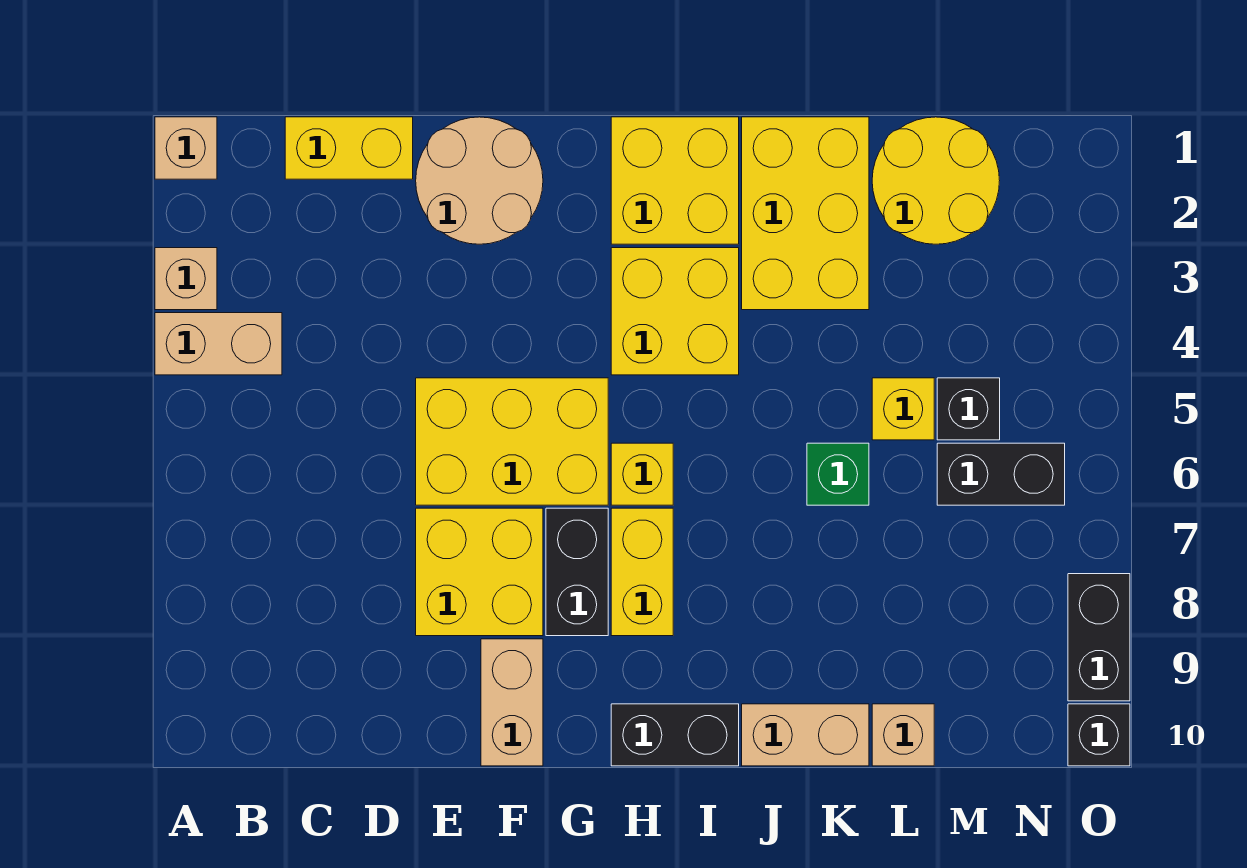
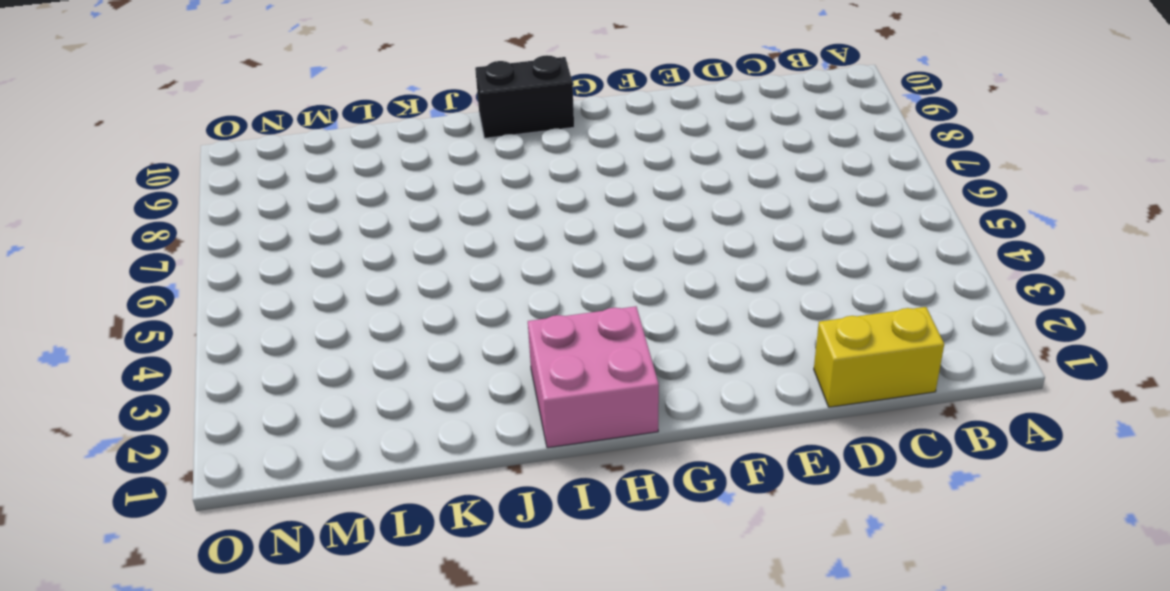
pink 2x2 brick [528,306,659,448] -> yellow 2x2 brick [611,117,739,244]
none -> tan 1x1 brick [155,117,217,179]
none -> tan 1x1 brick [155,248,217,310]
none -> tan 1x2 brick [155,313,282,375]

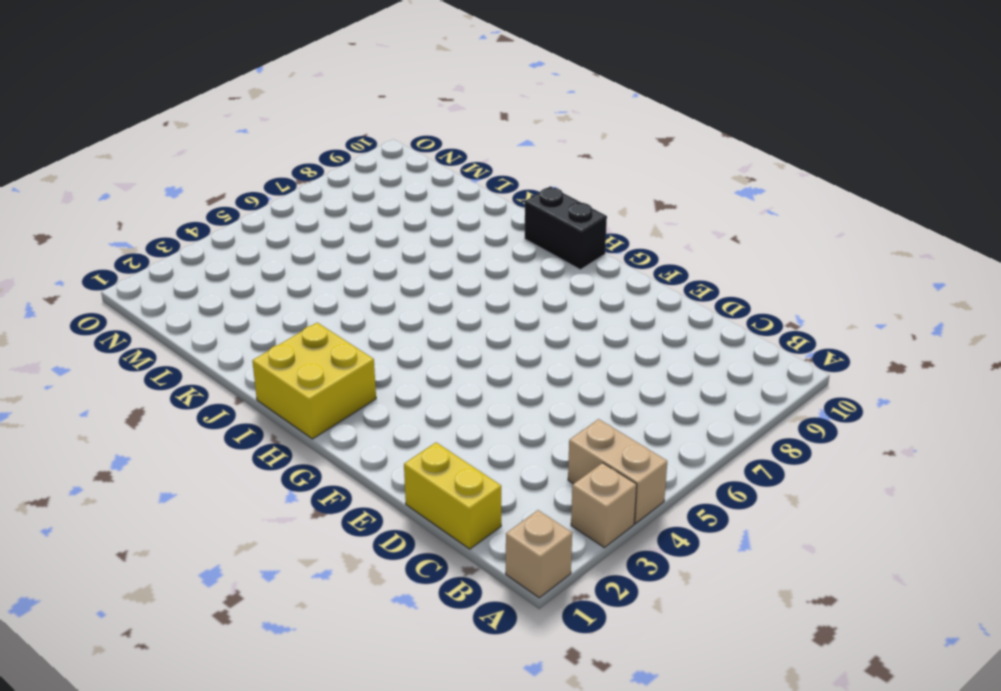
none -> tan 2x2 round brick [416,117,543,244]
none -> yellow 2x3 brick [416,378,608,505]
none -> yellow 2x2 brick [416,508,543,636]

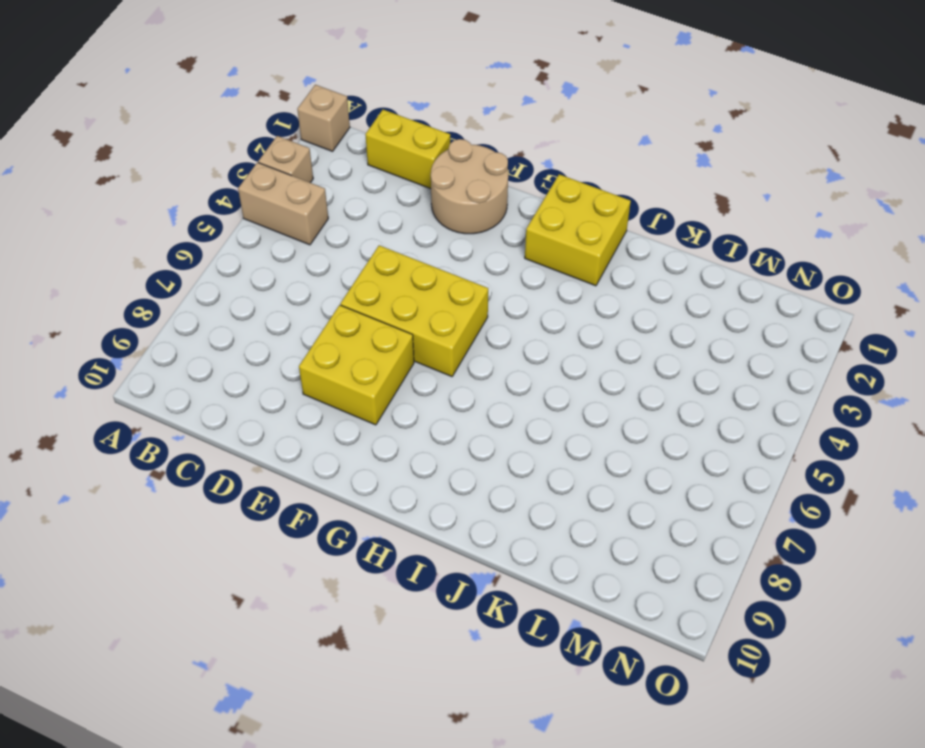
none -> tan 1x2 brick [481,639,543,766]
none -> black 1x2 brick [546,508,608,636]
none -> yellow 2x2 brick [611,248,739,375]

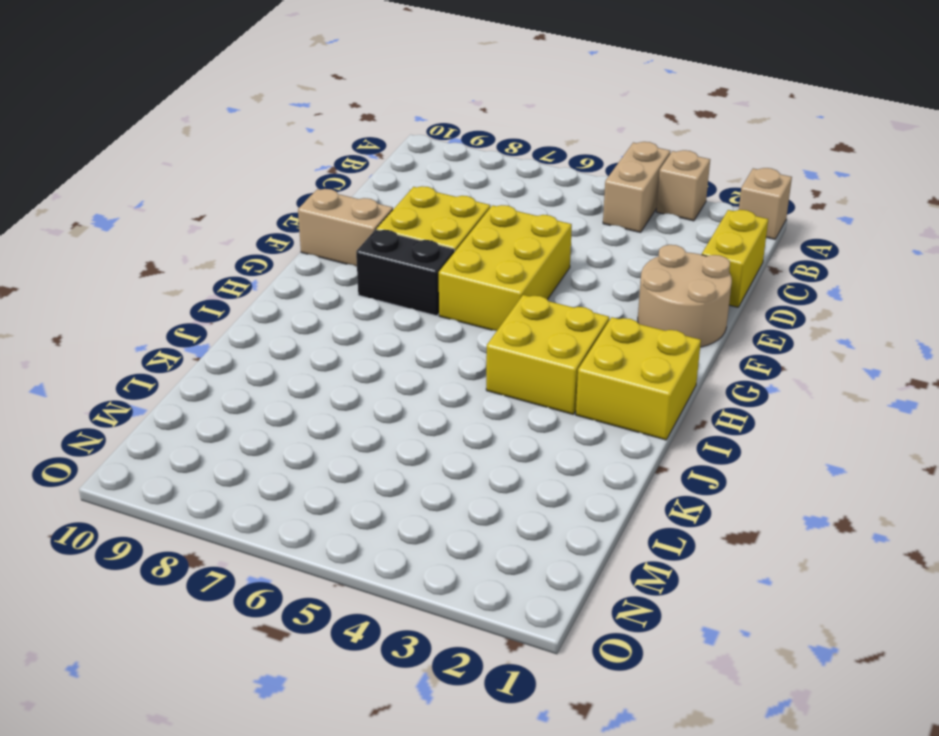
none -> yellow 1x1 brick [611,443,673,505]
none -> yellow 1x2 brick [611,508,673,636]
none -> black 1x2 brick [611,704,739,766]

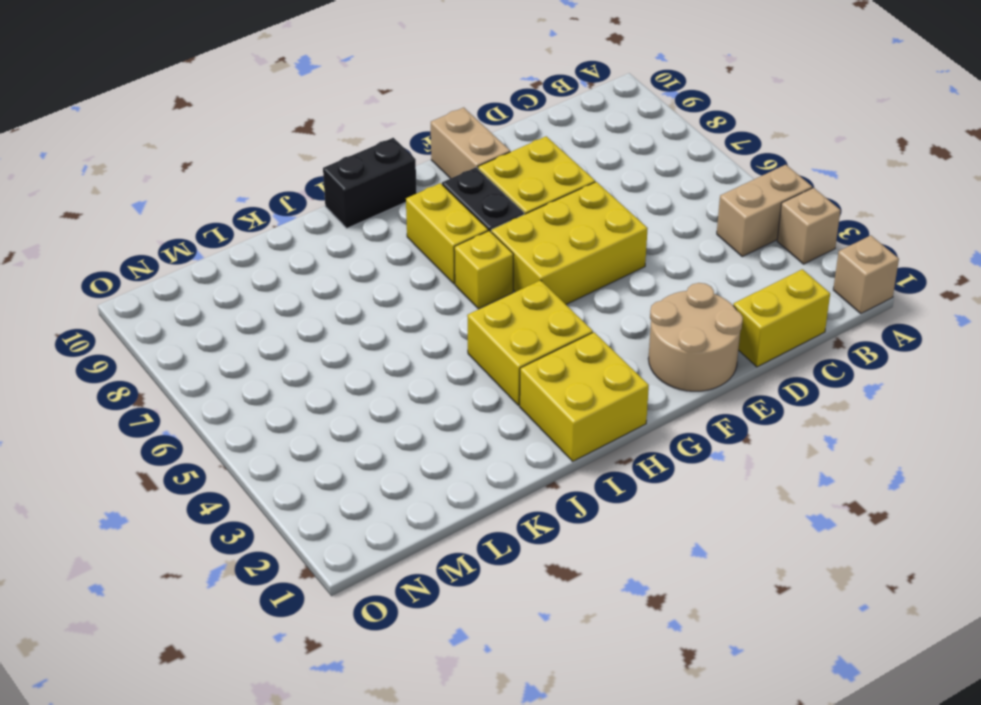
none -> yellow 2x3 brick [742,117,869,310]
none -> tan 1x2 brick [742,704,869,766]
none -> green 1x1 brick [807,443,869,505]

